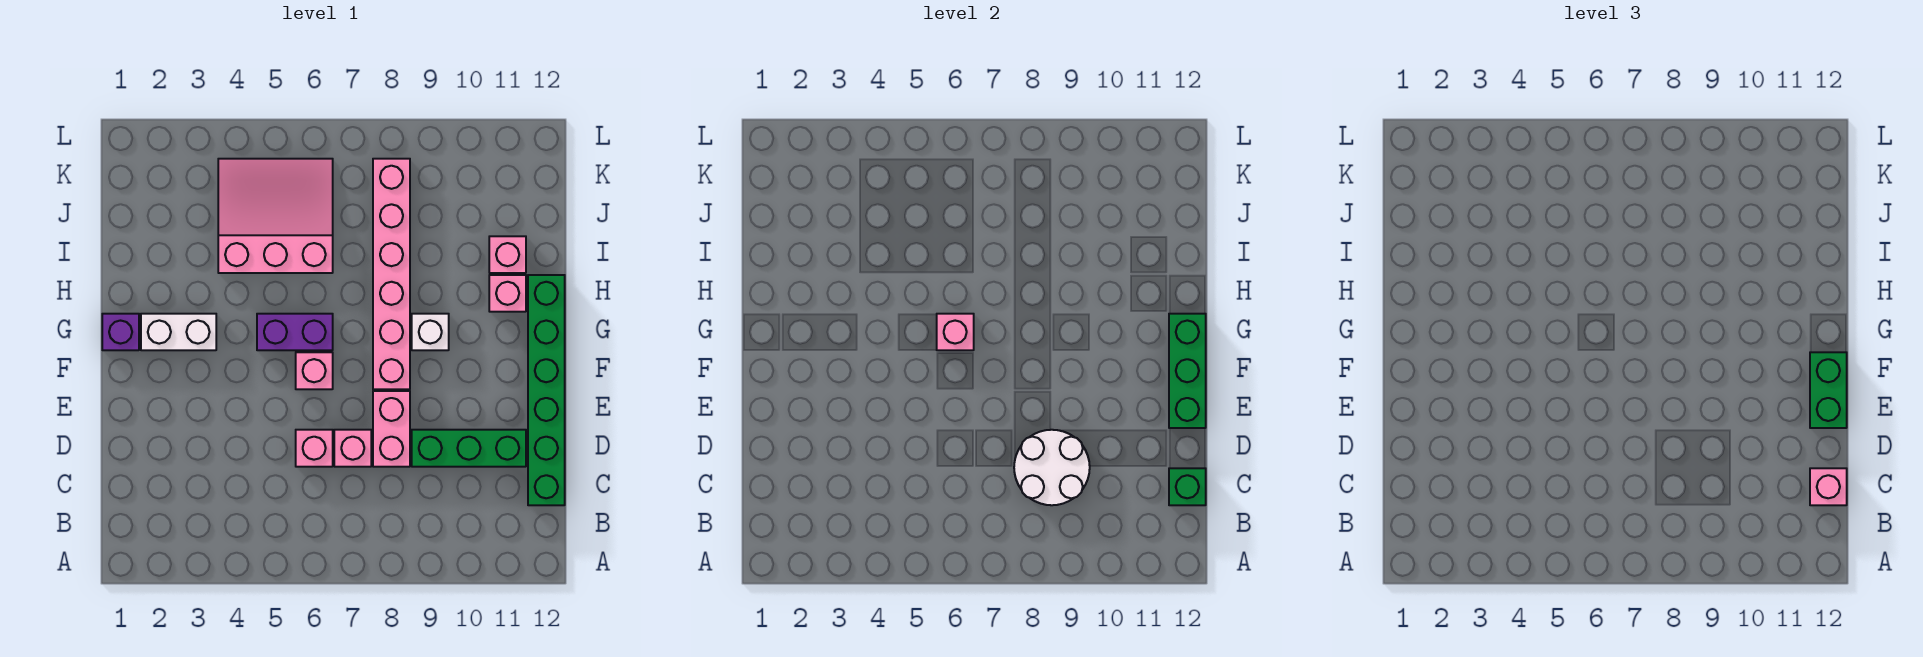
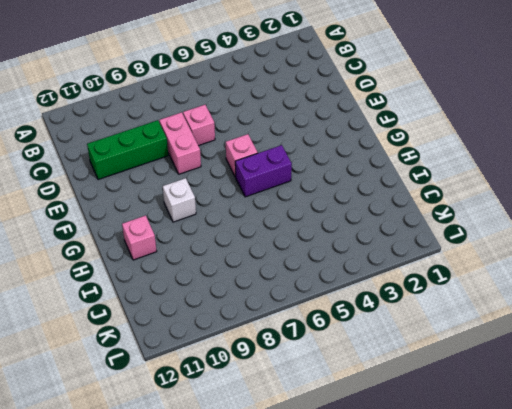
none -> green 1x6 brick [528,275,565,505]
none -> pink 1x1 brick [296,430,333,467]
none -> pink 1x6 brick [373,159,410,389]

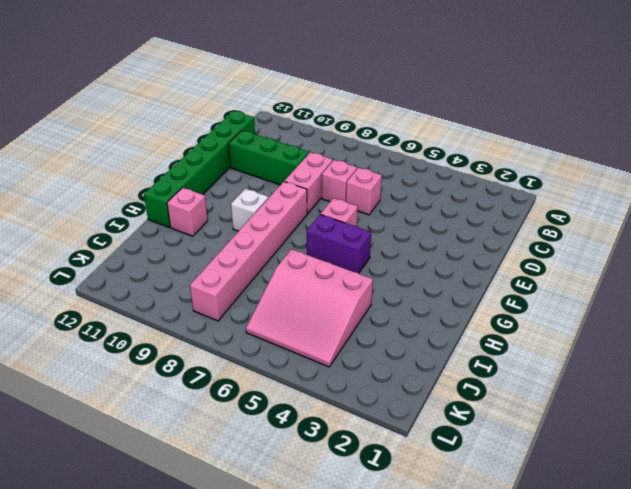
none -> purple 1x1 brick [102,314,139,350]
none -> white 1x2 brick [141,314,216,350]
none -> pink 1x1 brick [489,236,526,273]

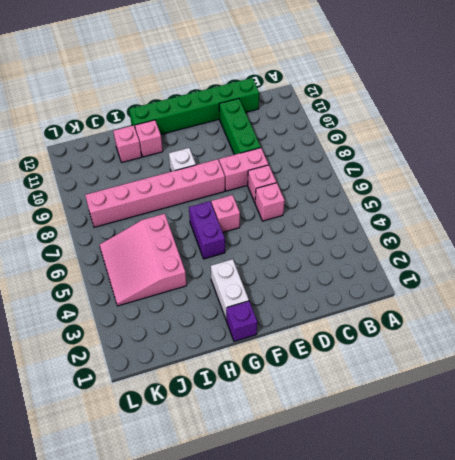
none -> white 2x2 round brick [1014,430,1090,505]
none -> green 1x1 brick [1169,468,1206,505]
none -> green 1x3 brick [1169,314,1206,428]

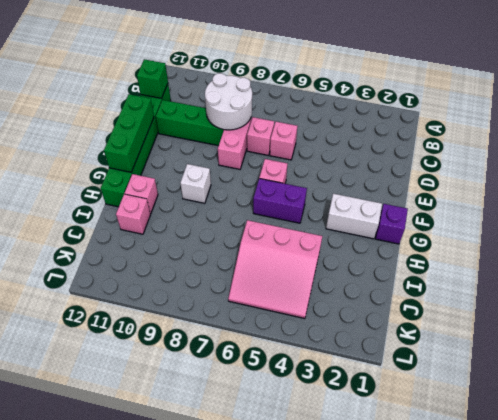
none -> pink 1x6 brick [373,159,410,389]
none -> pink 1x1 brick [937,314,974,350]
none -> pink 1x1 brick [1810,468,1847,505]

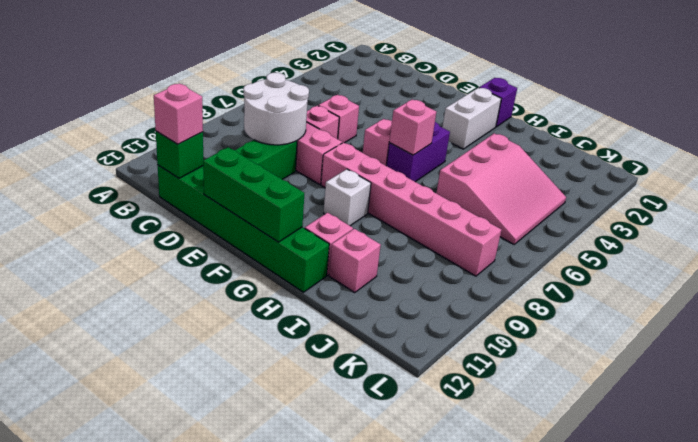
none -> green 1x2 brick [1810,352,1847,428]

